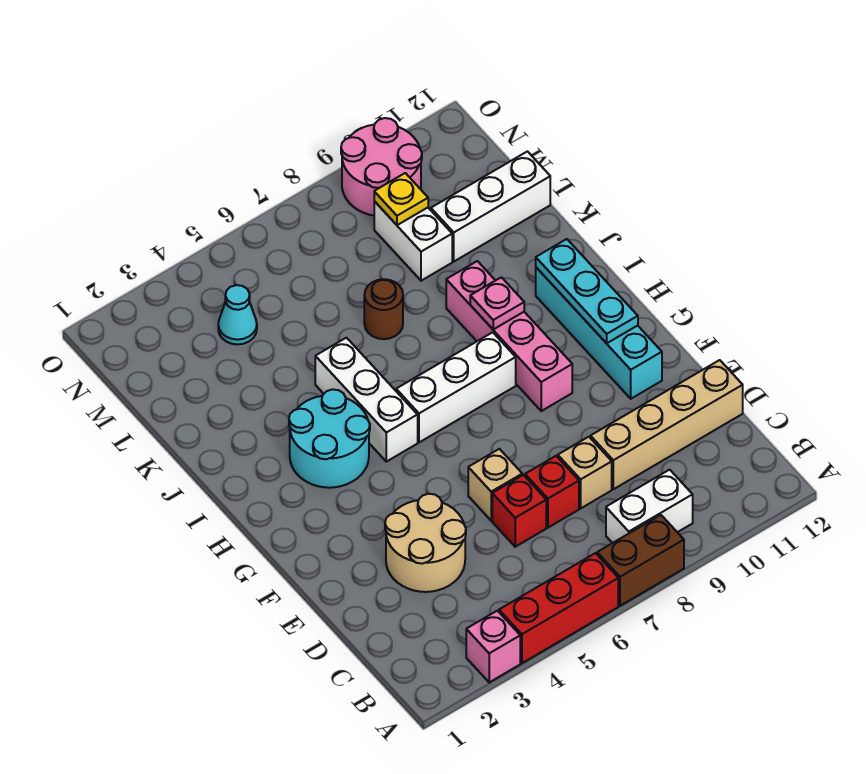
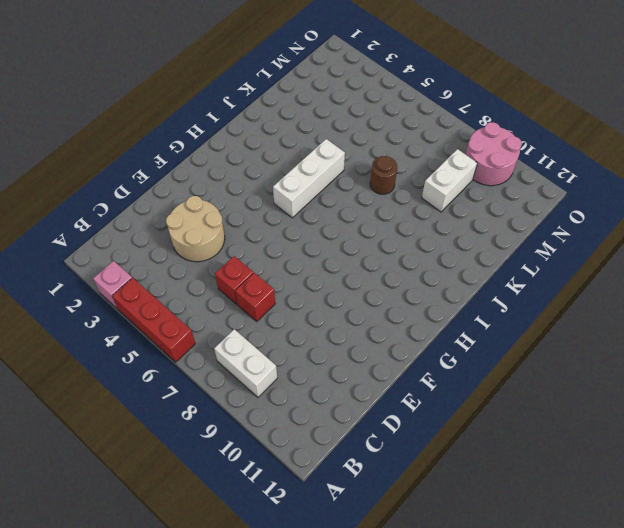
none -> brown 1x2 brick [597,515,684,606]
none -> tan 1x1 brick [558,437,612,508]
none -> tan 1x4 brick [591,360,743,489]

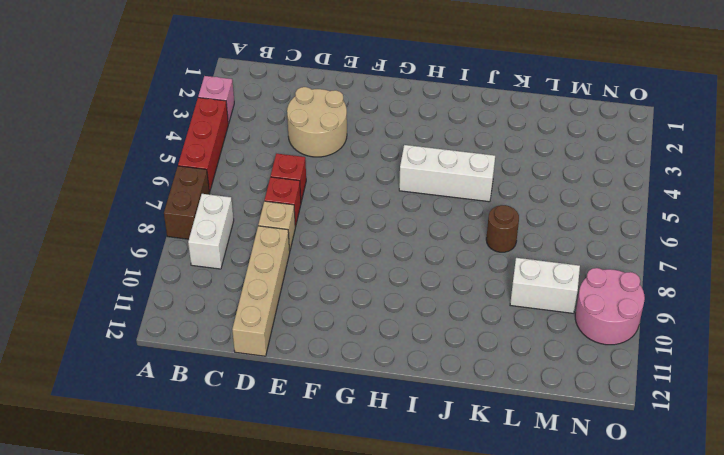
none -> tan 1x1 brick [468,449,522,521]
none -> cyan 1x4 brick [536,267,662,399]
none -> pink 1x4 brick [446,261,572,411]

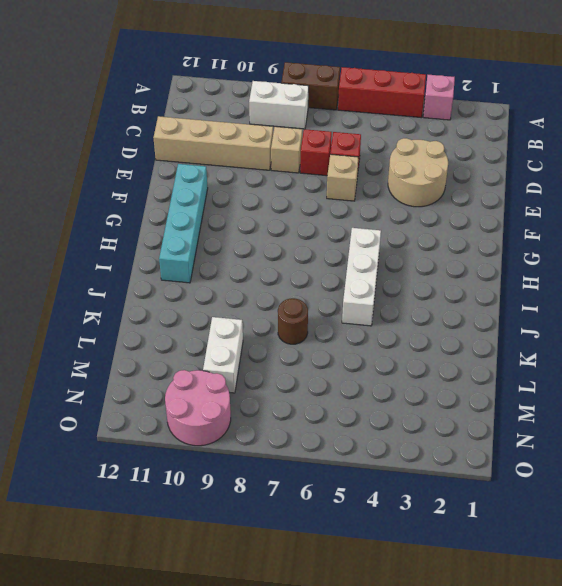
none -> pink 1x4 brick [446,261,572,411]
none -> cyan 2x2 round brick [289,389,370,488]
none -> white 1x3 brick [396,332,516,442]

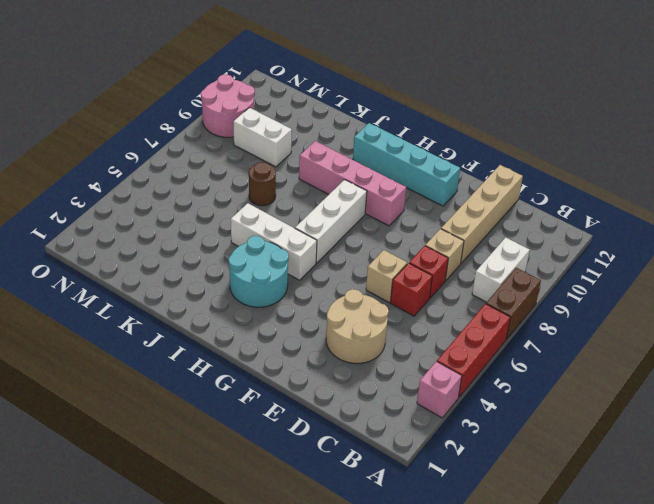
none -> white 1x3 brick [431,151,550,261]
none -> cyan 1x1 cone [218,285,257,344]
none -> cyan 1x3 plate [536,239,638,343]

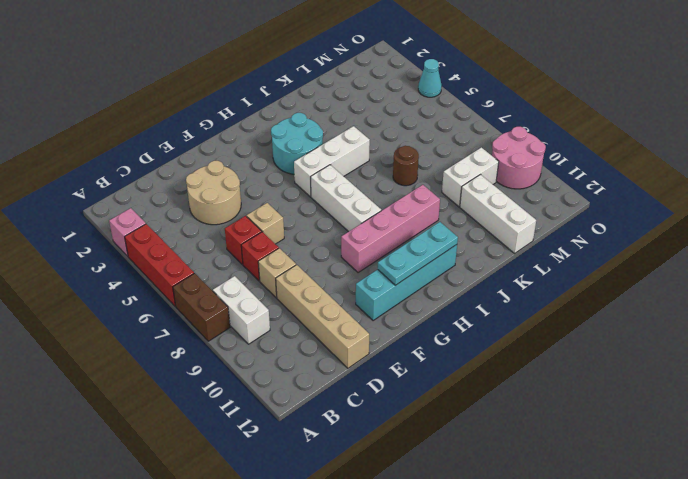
cyan 1x1 cone [418,59,442,97] -> cyan 1x1 cone moved to [218,285,257,344]
none -> pink 1x1 plate [470,277,524,329]
none -> yellow 1x1 plate [374,173,428,225]

